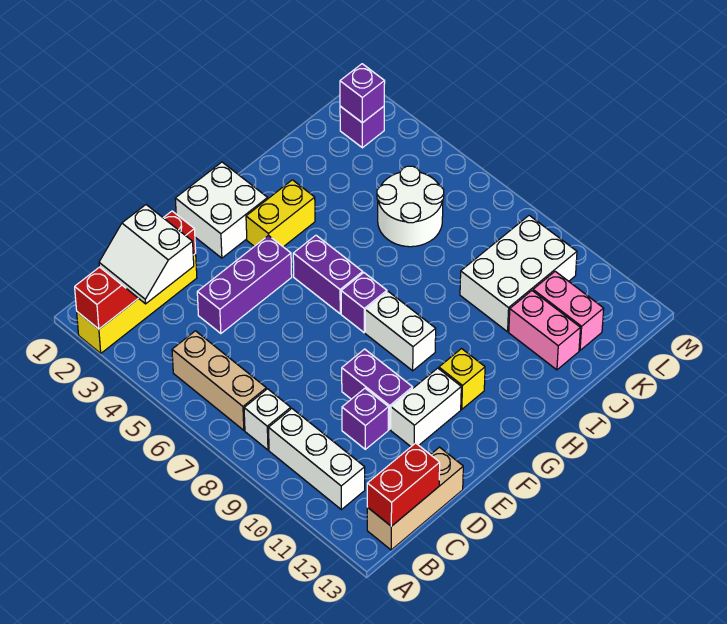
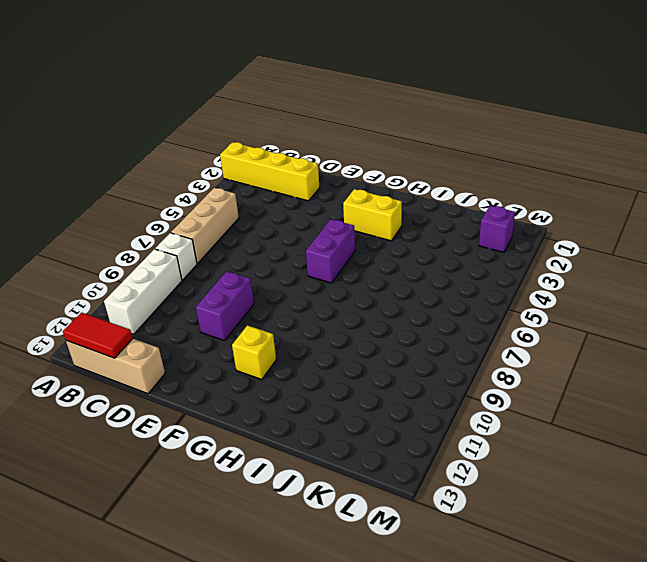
red 1x2 tile [63,312,133,358] -> red 1x2 brick [367,443,440,526]
none -> purple 1x3 brick [197,235,292,334]
none -> purple 1x1 brick [342,388,389,449]
none -> white 1x2 brick [391,368,461,446]

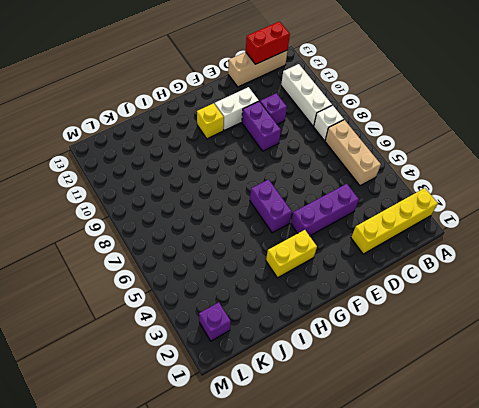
none -> white 2x2 brick [175,162,268,258]
none -> purple 1x1 brick [341,273,387,333]
none -> white 1x2 brick [365,292,436,371]

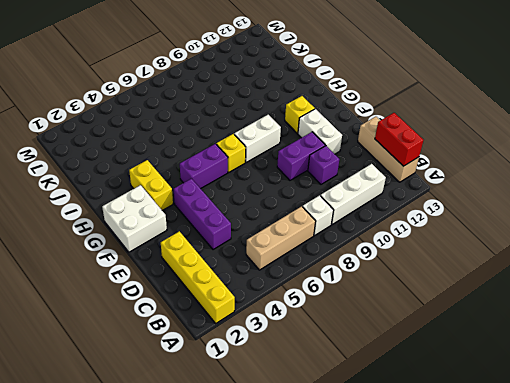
yellow 1x1 brick [216,134,246,172] -> purple 1x1 brick [341,273,387,333]
none -> white 2x2 round brick [377,166,444,247]
none -> white 2x3 brick [460,215,577,332]
none -> pink 1x2 brick [509,291,580,370]

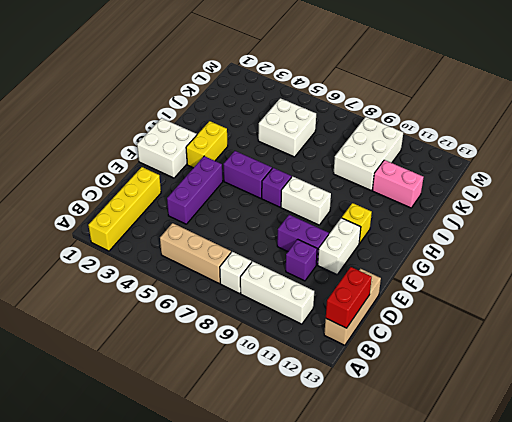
white 2x2 brick [258,98,316,157] -> white 2x2 round brick [377,166,444,247]
none -> pink 1x2 brick [533,271,604,350]
none -> purple 1x1 brick [340,106,384,148]
none -> red 1x4 brick [75,211,196,329]

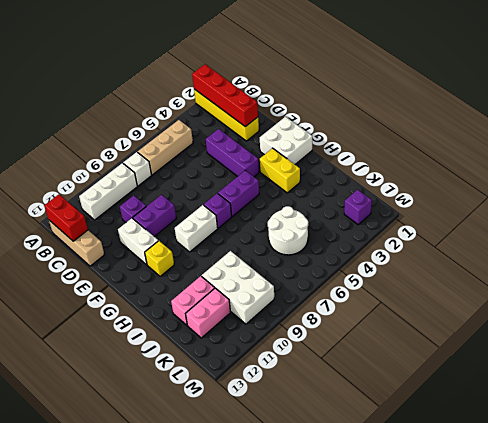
none -> purple 1x1 brick [340,64,385,123]
none -> white 2x2 slope [99,205,194,304]

